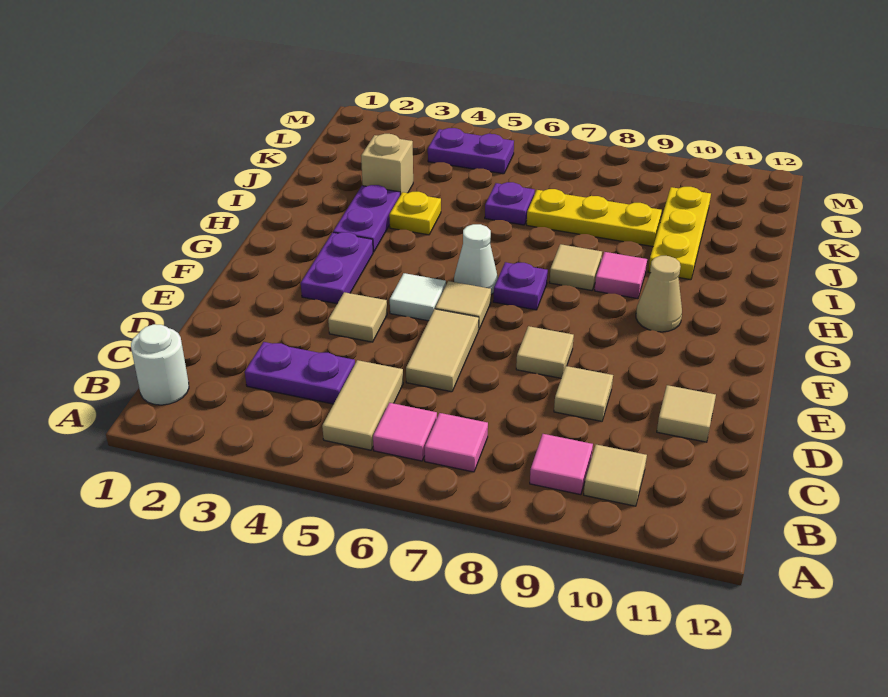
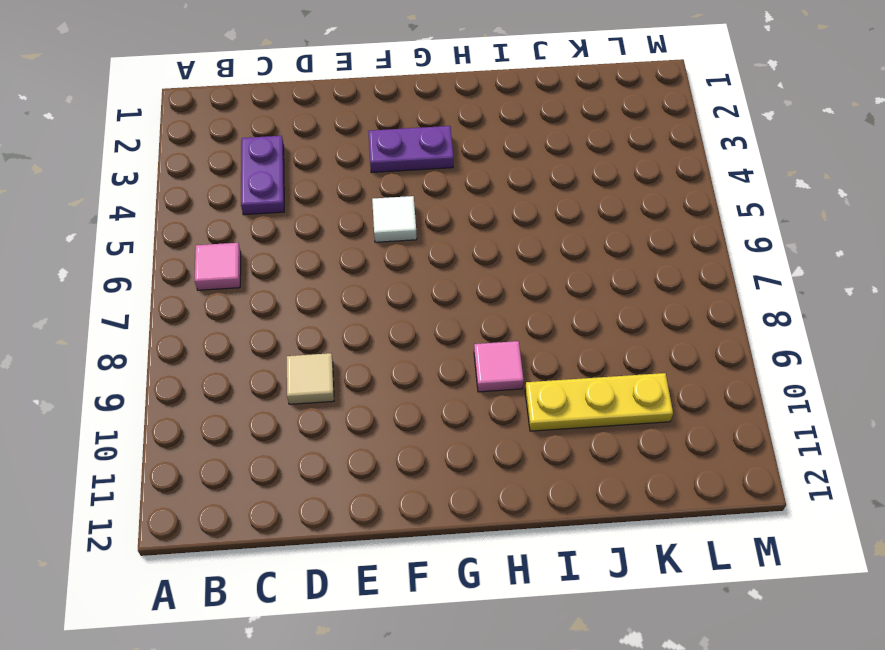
none -> white 1x1 round brick [131,324,189,405]
none -> tan 1x2 tile [322,360,403,450]
none -> pink 1x1 tile [425,413,488,472]

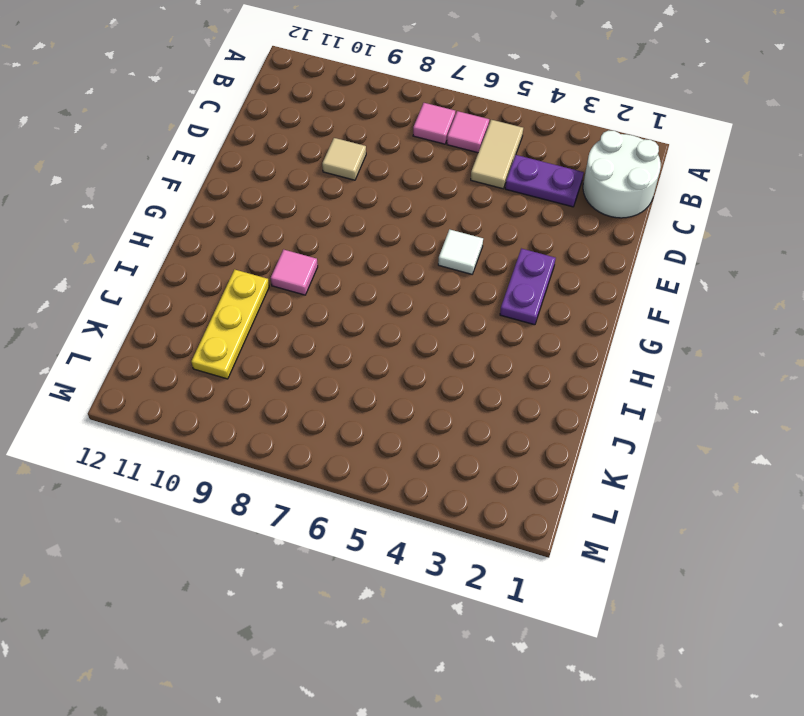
white 2x2 round brick [583,131,661,218] -> white 1x1 round brick [131,324,189,405]
none -> pink 1x1 tile [530,434,593,495]
none -> tan 1x1 tile [584,445,647,506]
none -> tan 1x2 tile [406,309,479,392]

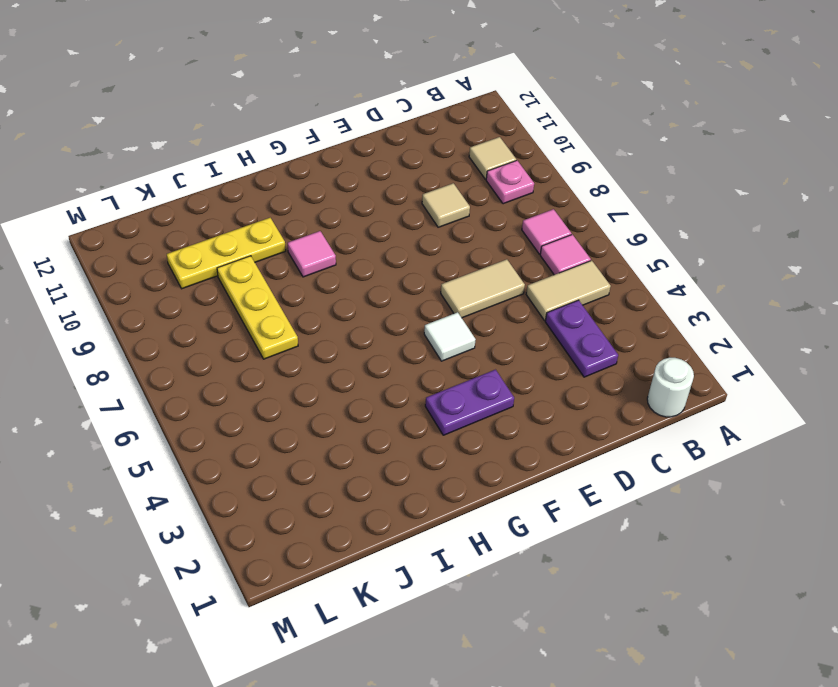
pink 1x1 plate [486,160,534,204] -> pink 1x1 tile [530,434,593,495]
none -> tan 1x1 tile [657,385,716,442]
none -> tan 1x1 tile [328,292,387,342]
none -> tan 1x1 tile [516,326,574,378]

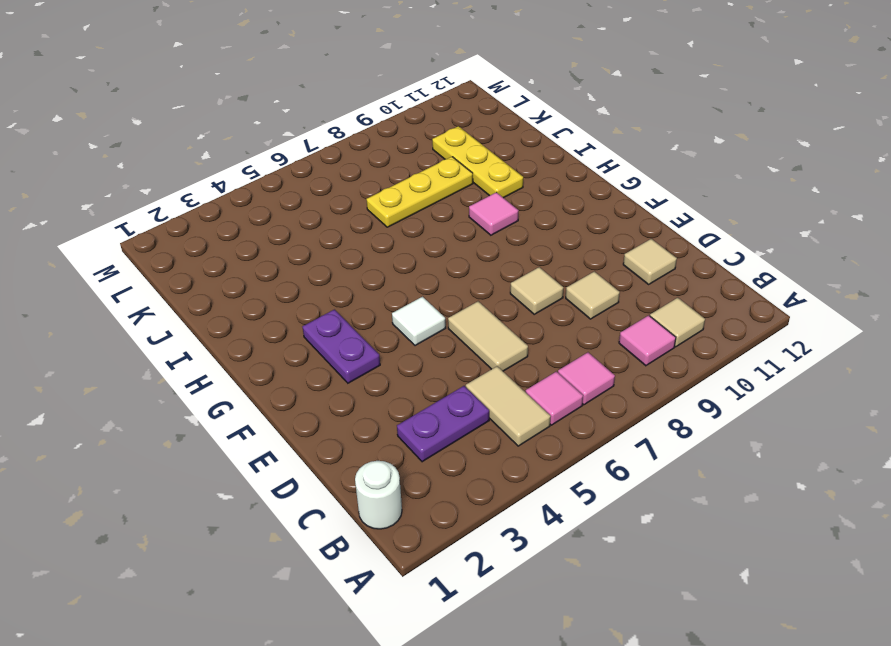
none -> tan 1x1 tile [328,292,387,342]
none -> tan 1x1 tile [435,281,491,330]
none -> white 1x1 cone [454,224,498,294]

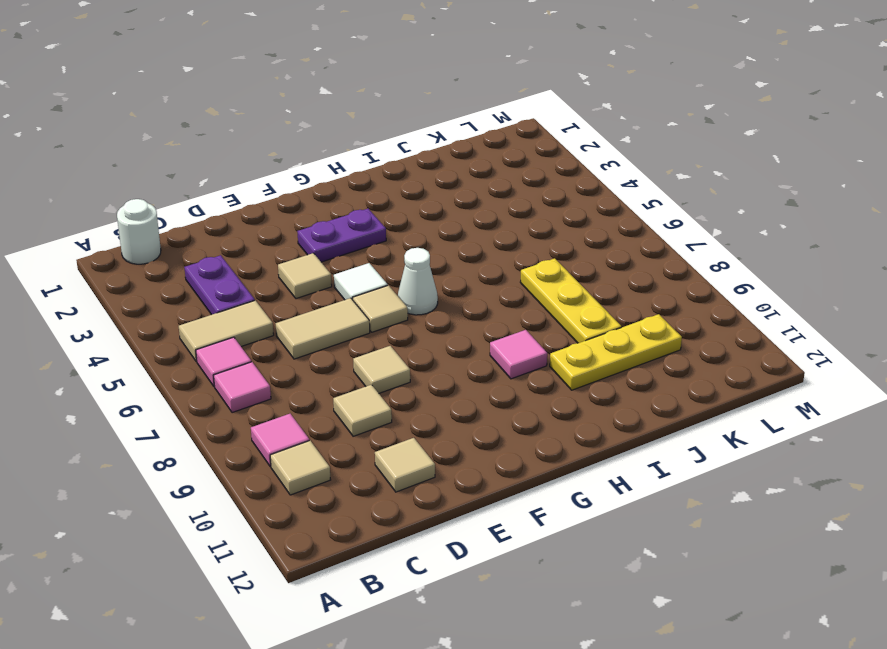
none -> purple 1x1 plate [493,262,548,310]
none -> tan 1x1 cone [636,256,682,332]
none -> purple 1x2 plate [333,185,400,252]

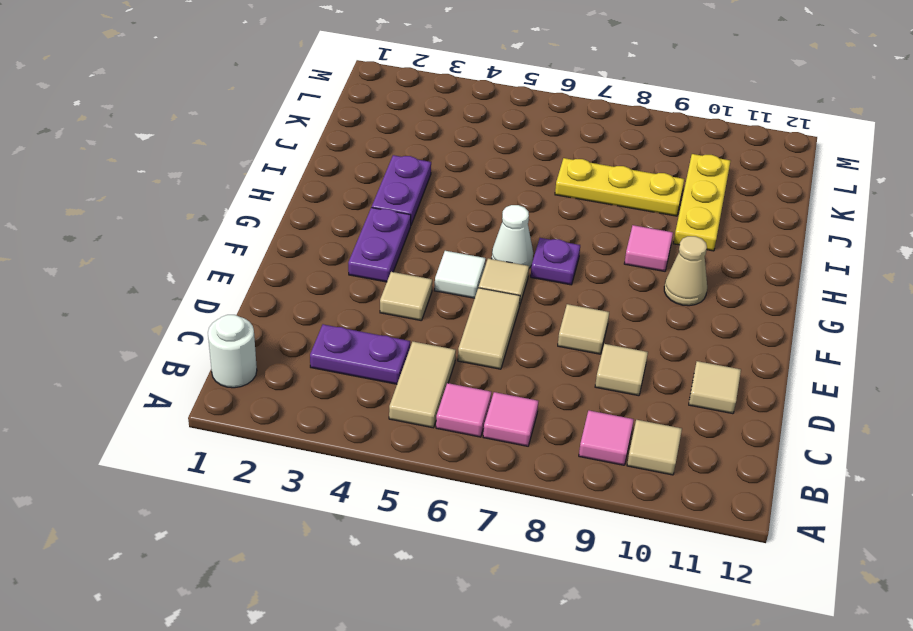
none -> tan 1x1 tile [549,244,602,290]
none -> yellow 1x1 plate [389,192,441,235]
none -> tan 1x1 brick [361,134,413,195]

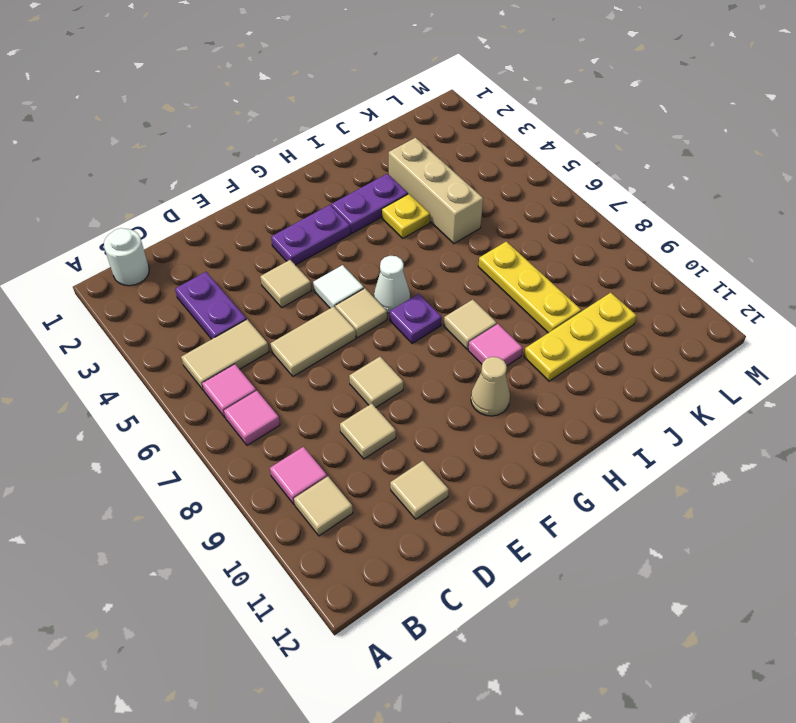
tan 1x3 brick [389,138,483,244] -> tan 1x1 brick [361,134,413,195]
none -> purple 1x1 plate [485,182,535,225]
none -> purple 1x2 plate [428,128,514,174]

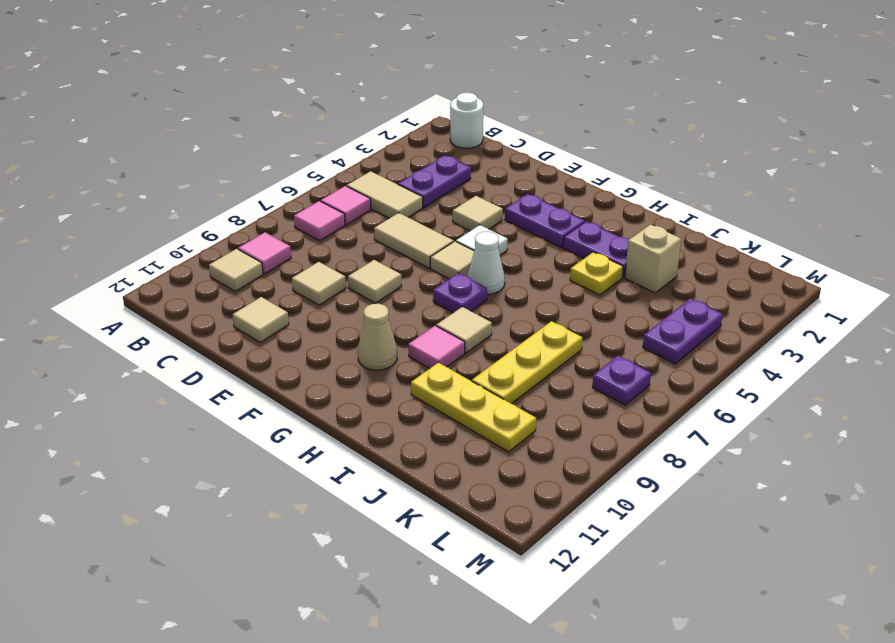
purple 1x1 plate [592,356,651,405] -> purple 1x1 plate moved to [485,182,535,225]

